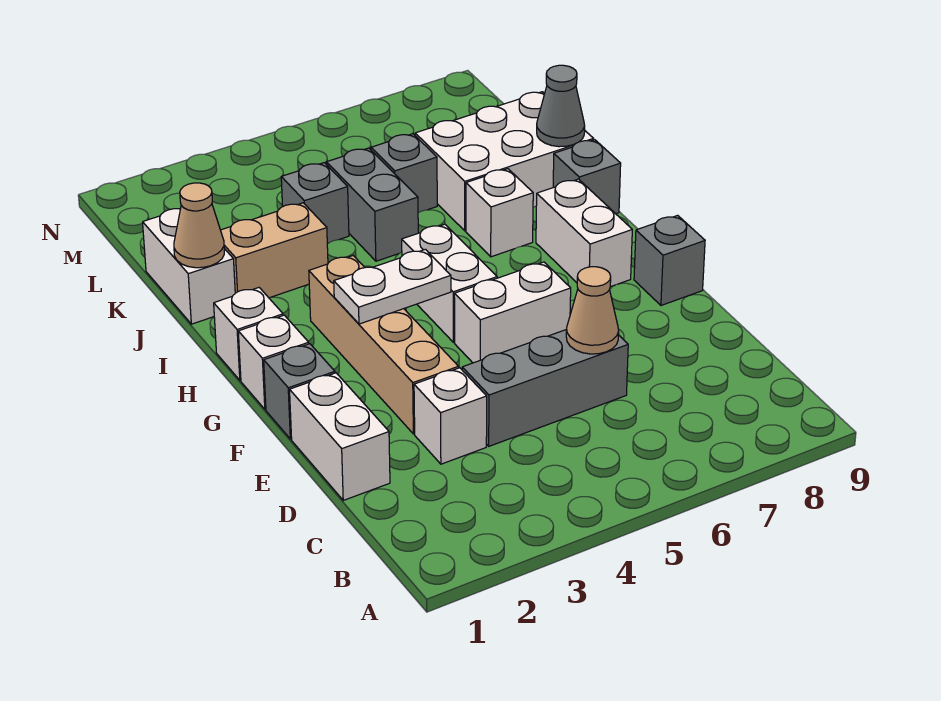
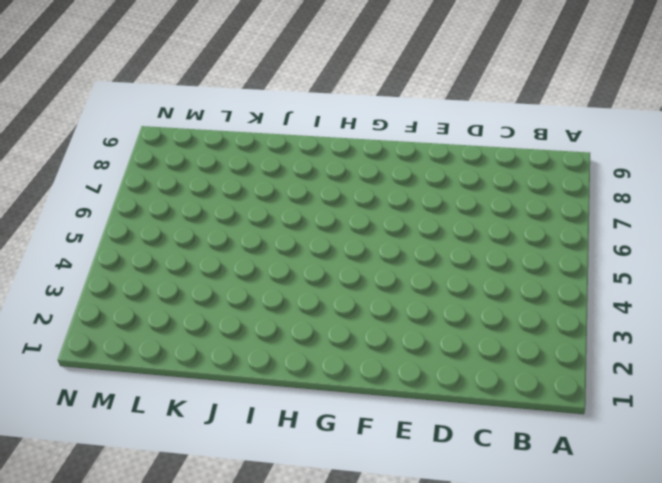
none -> white 1x2 brick [290,373,390,500]
none -> white 1x1 brick [414,368,487,464]
none -> grey 1x3 brick [462,329,628,446]

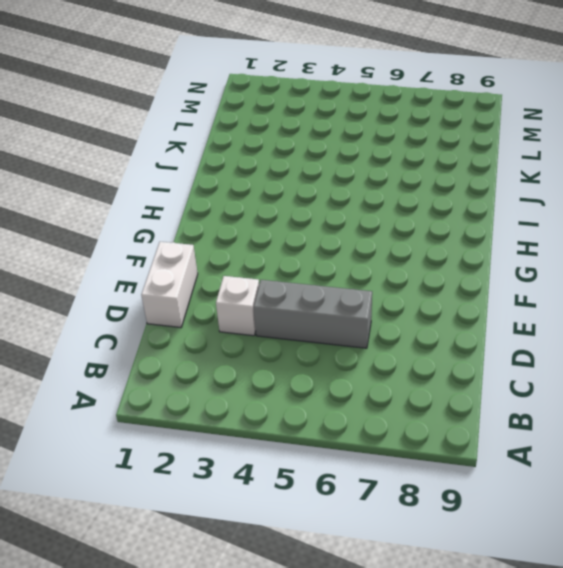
none -> tan 1x4 brick [309,256,459,434]
none -> grey 1x1 brick [264,344,335,439]
none -> white 1x2 brick [454,262,571,363]

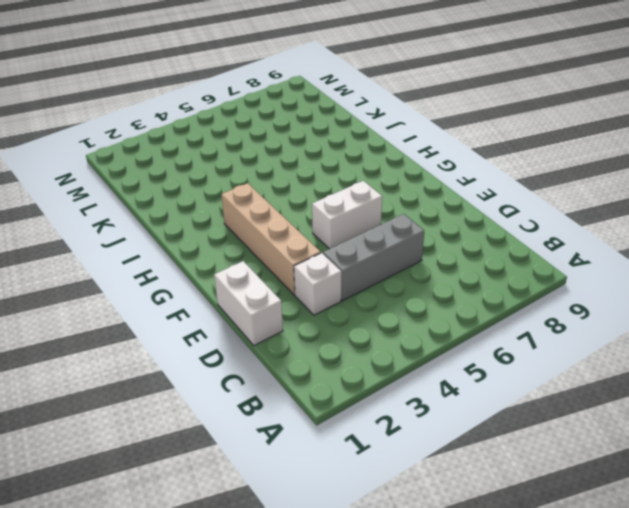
none -> grey 1x1 brick [264,344,335,439]
none -> grey 1x1 brick [634,215,705,305]
none -> white 1x1 brick [238,315,309,409]

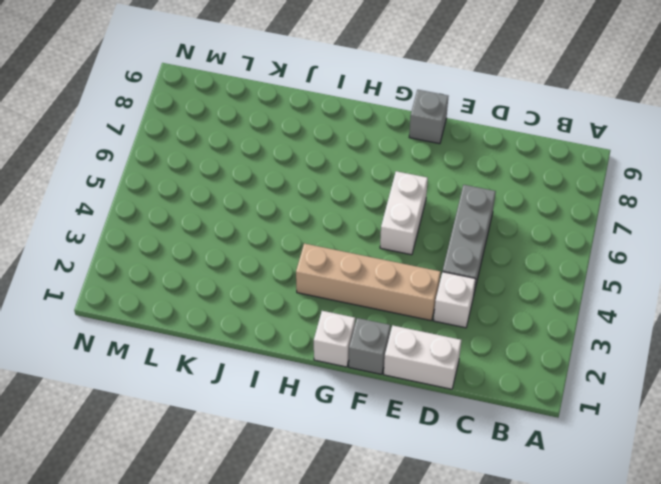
none -> white 1x2 brick [402,224,497,342]
none -> white 1x2 brick [536,179,632,287]
none -> white 1x1 brick [214,288,283,380]

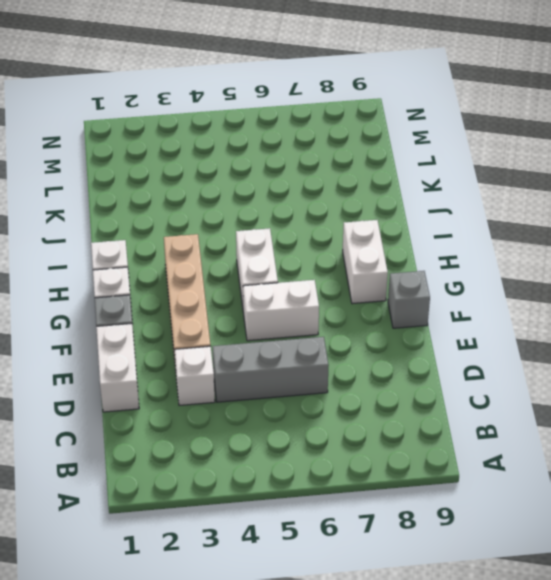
none -> white 1x1 brick [466,169,533,257]
none -> grey 1x1 brick [553,140,621,214]
none -> white 1x2 brick [143,209,235,324]

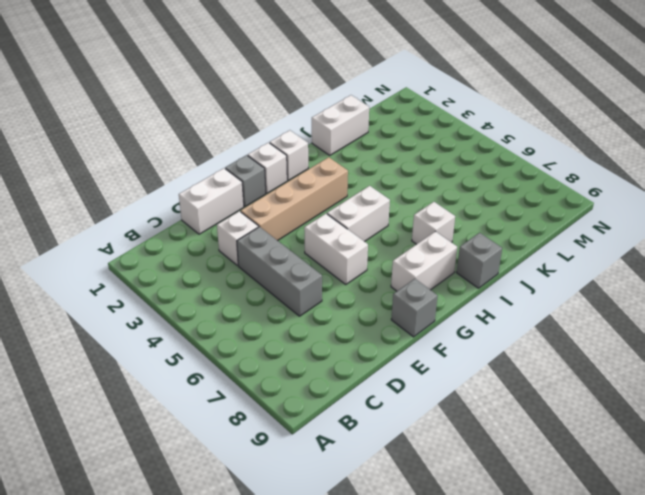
none -> tan 1x2 brick [221,203,328,298]
none -> grey 1x2 brick [326,148,418,261]
none -> white 2x3 brick [415,92,594,231]

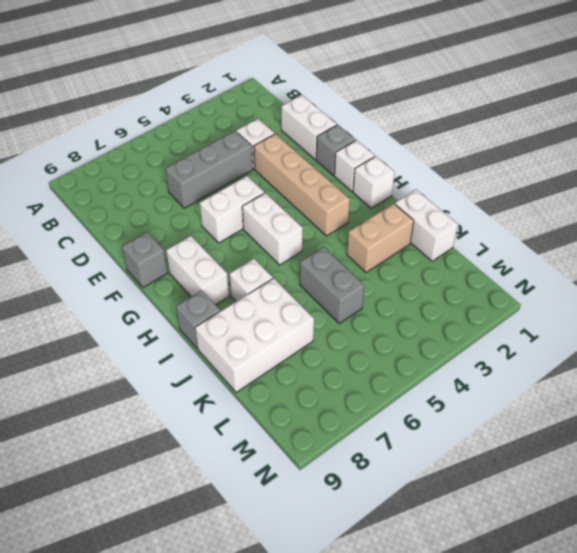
none -> grey 1x1 brick [281,163,349,243]
none -> grey 1x1 brick [371,134,437,213]
none -> tan 1x1 cone [566,267,619,354]

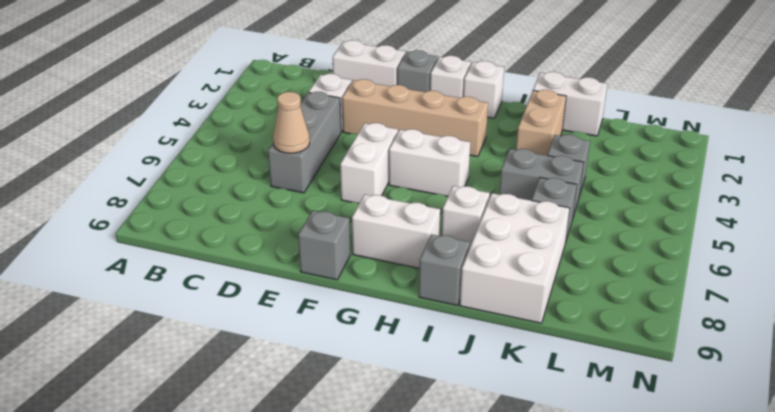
none -> white 1x2 plate [334,249,451,324]
none -> tan 1x1 cone [174,183,224,268]
none -> grey 1x1 cone [537,65,585,147]

